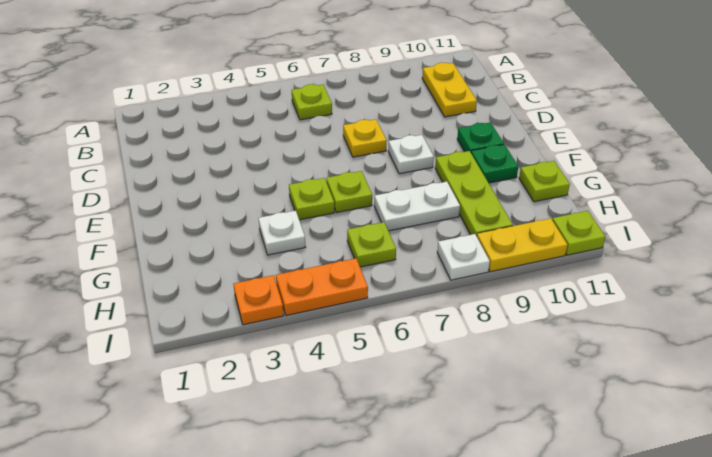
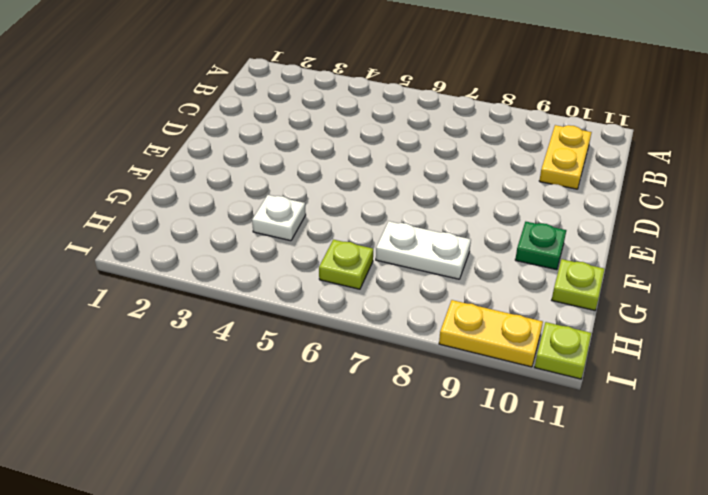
none -> lime 1x1 plate [292,84,332,120]
none -> yellow 1x1 plate [343,119,387,157]
none -> white 1x1 plate [388,135,434,174]

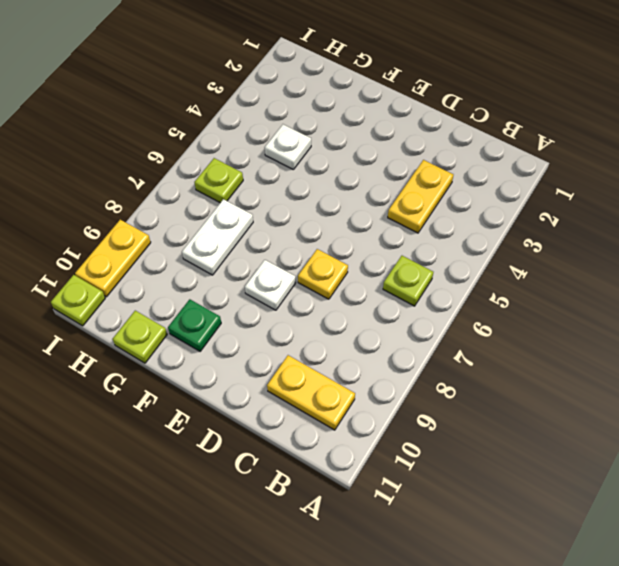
yellow 1x2 plate [388,160,453,233] -> none
none -> green 1x1 plate [457,122,504,152]
none -> lime 1x1 plate [289,178,334,220]
none -> lime 1x1 plate [327,171,372,213]

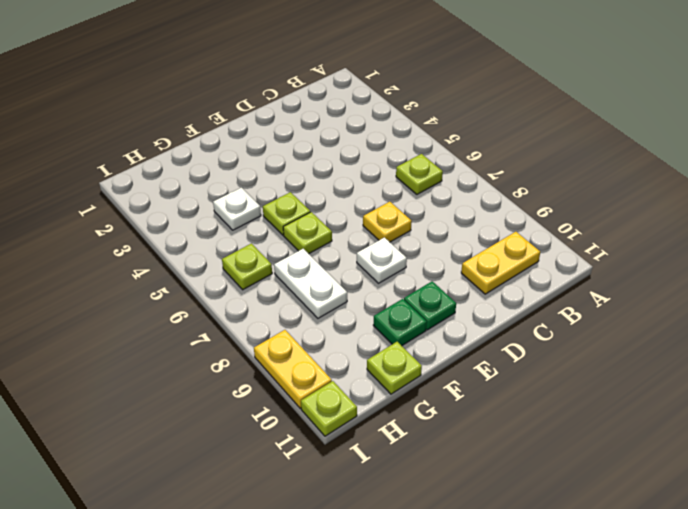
none -> lime 1x3 plate [435,151,513,236]
none -> orange 1x1 plate [234,275,284,325]
none -> orange 1x2 plate [276,258,368,316]

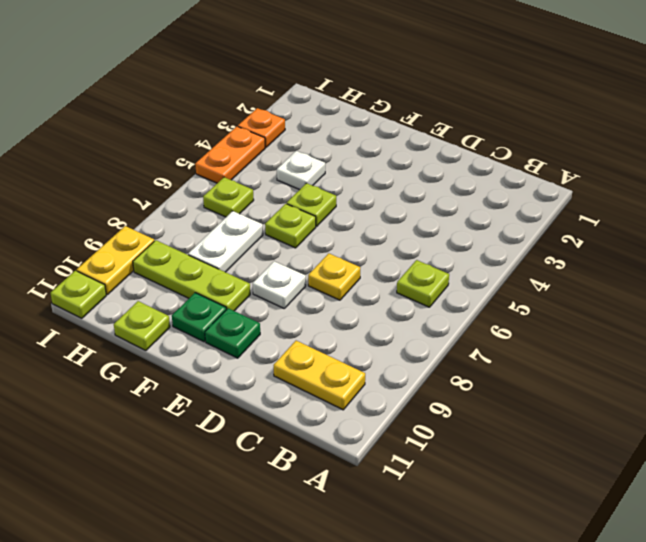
none -> white 1x1 plate [437,234,490,280]

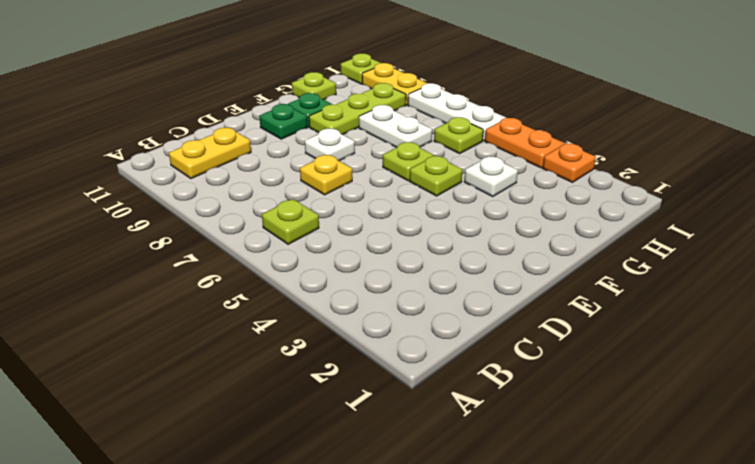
white 1x3 plate [408,83,506,141] -> white 1x1 plate [437,234,490,280]

